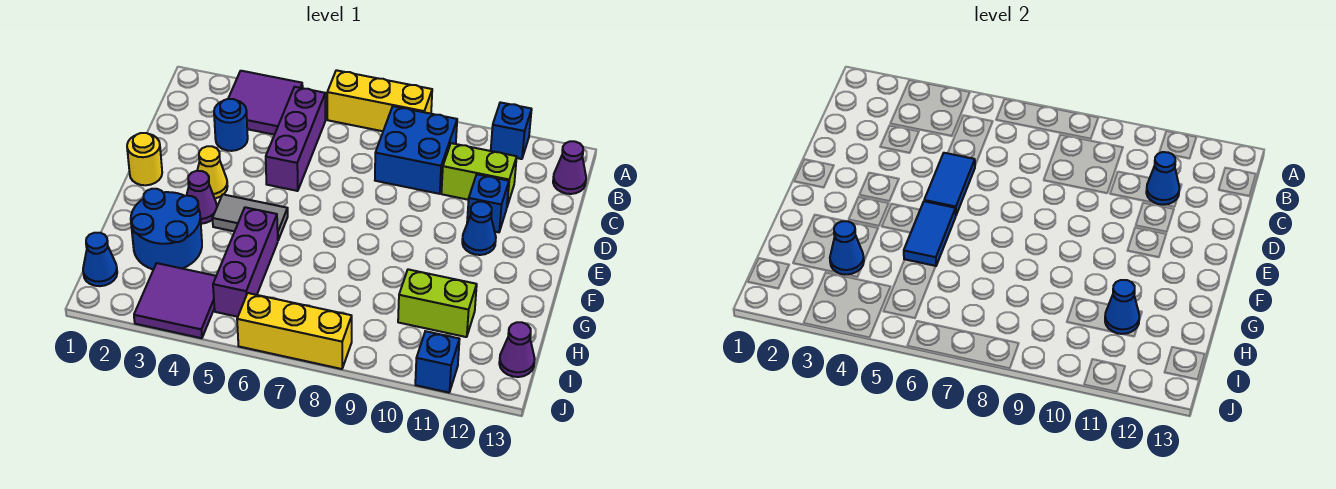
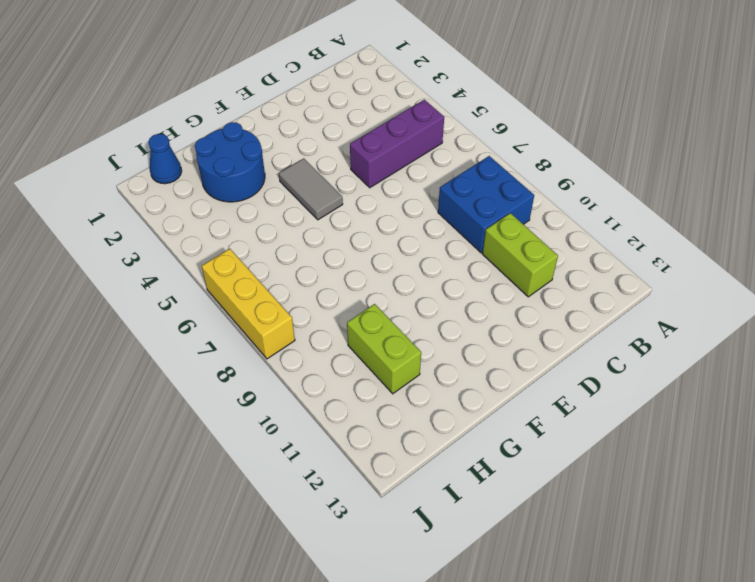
none -> purple 2x2 tile [228,71,303,135]
none -> yellow 1x3 brick [327,70,432,131]
none -> blue 1x1 brick [491,102,532,159]

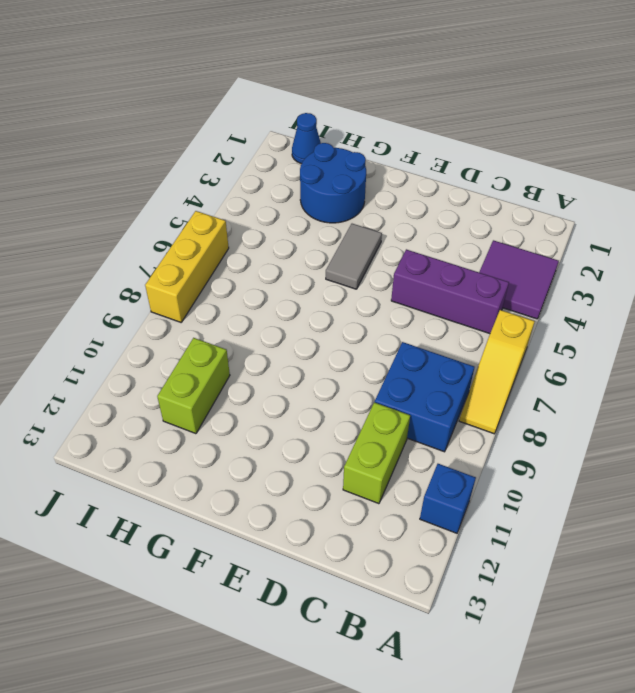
yellow 1x3 slope [459,310,535,434] -> yellow 1x3 brick [327,70,432,131]
none -> purple 1x1 cone [553,141,586,194]
none -> blue 1x1 round brick [214,99,248,151]
none -> blue 1x1 brick [467,174,509,232]

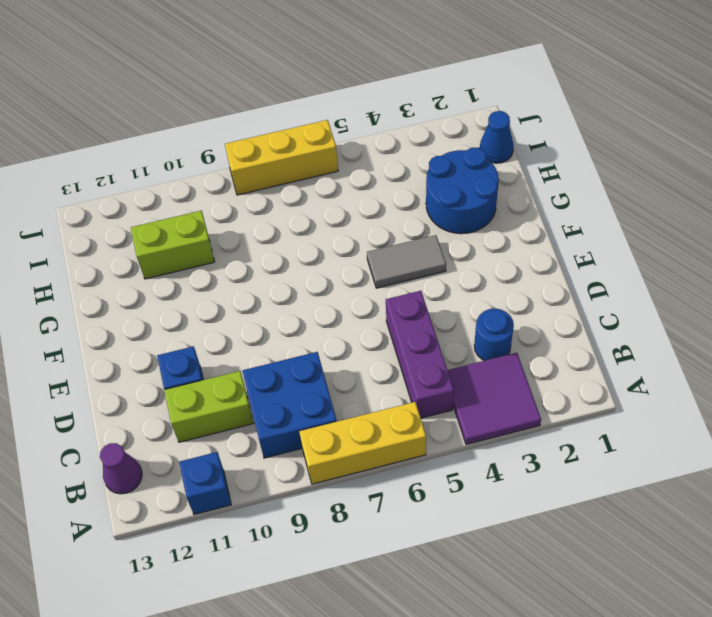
none -> yellow 1x1 round brick [127,133,162,185]
none -> yellow 1x1 cone [197,146,228,198]
none -> blue 1x1 cone [462,202,496,255]

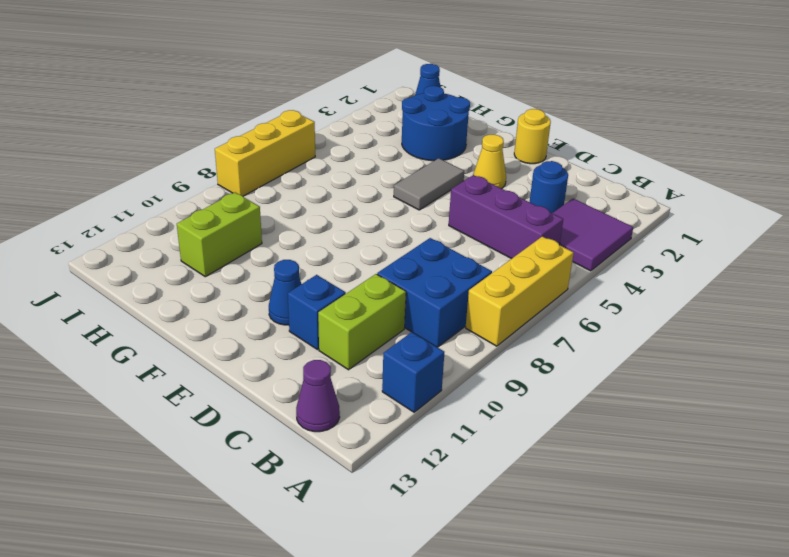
none -> purple 1x1 cone [187,171,217,224]
none -> purple 1x3 brick [213,207,278,317]
none -> purple 2x2 tile [134,263,216,338]

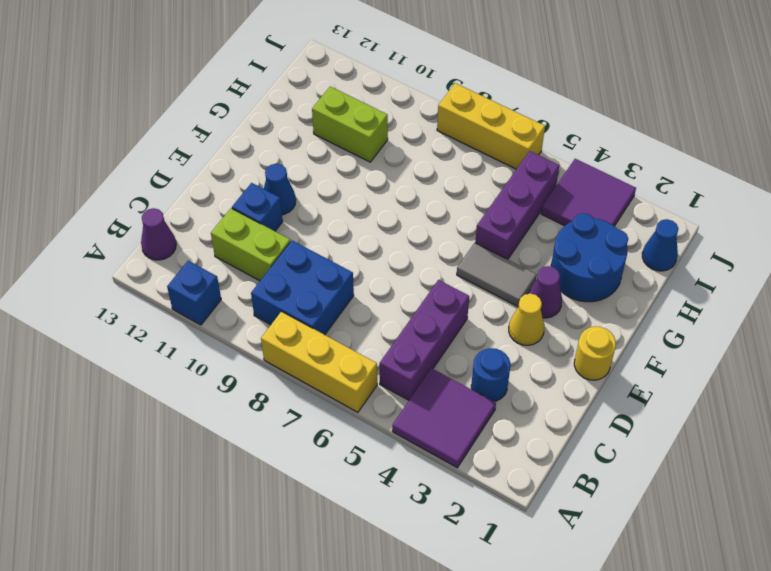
none -> purple 1x1 cone [499,322,535,377]
none -> blue 1x1 brick [415,331,460,393]
none -> blue 1x1 cone [1146,152,1179,205]

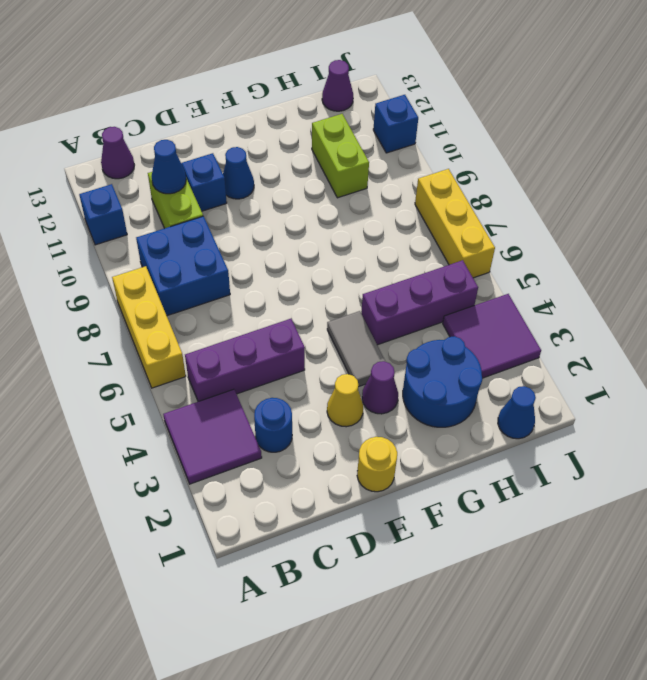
none -> blue 1x2 tile [924,153,975,215]
none -> blue 1x2 tile [904,201,956,266]
none -> blue 1x1 cone [830,221,864,275]

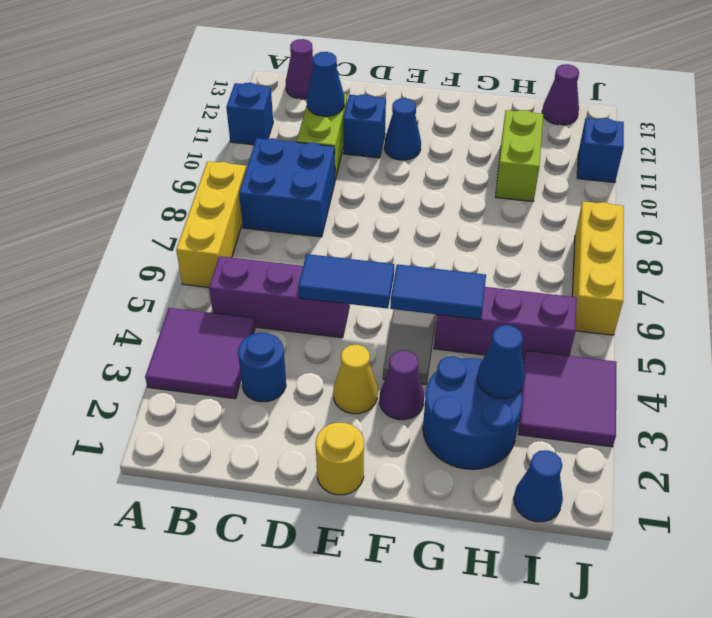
none -> blue 1x1 cone [1105,280,1139,334]

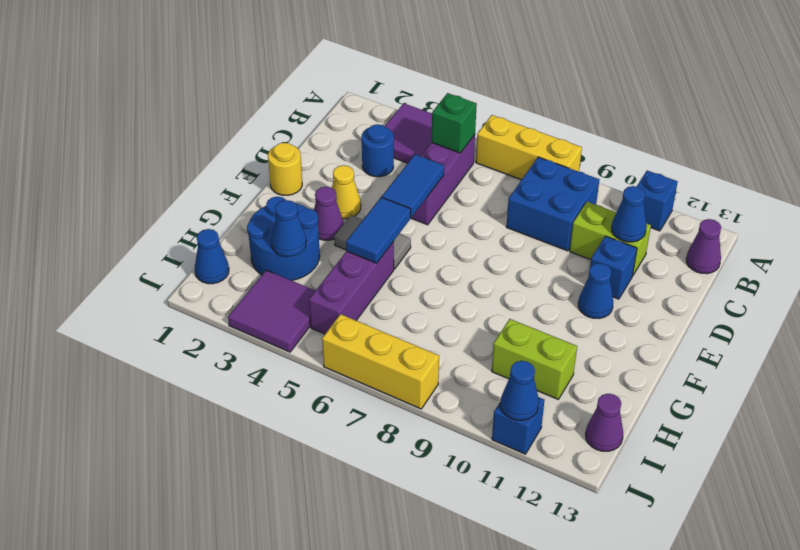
green 1x1 brick [432,93,477,153] -> none
blue 1x1 cone [501,361,539,420] -> blue 1x1 cone moved to [1105,280,1139,334]

